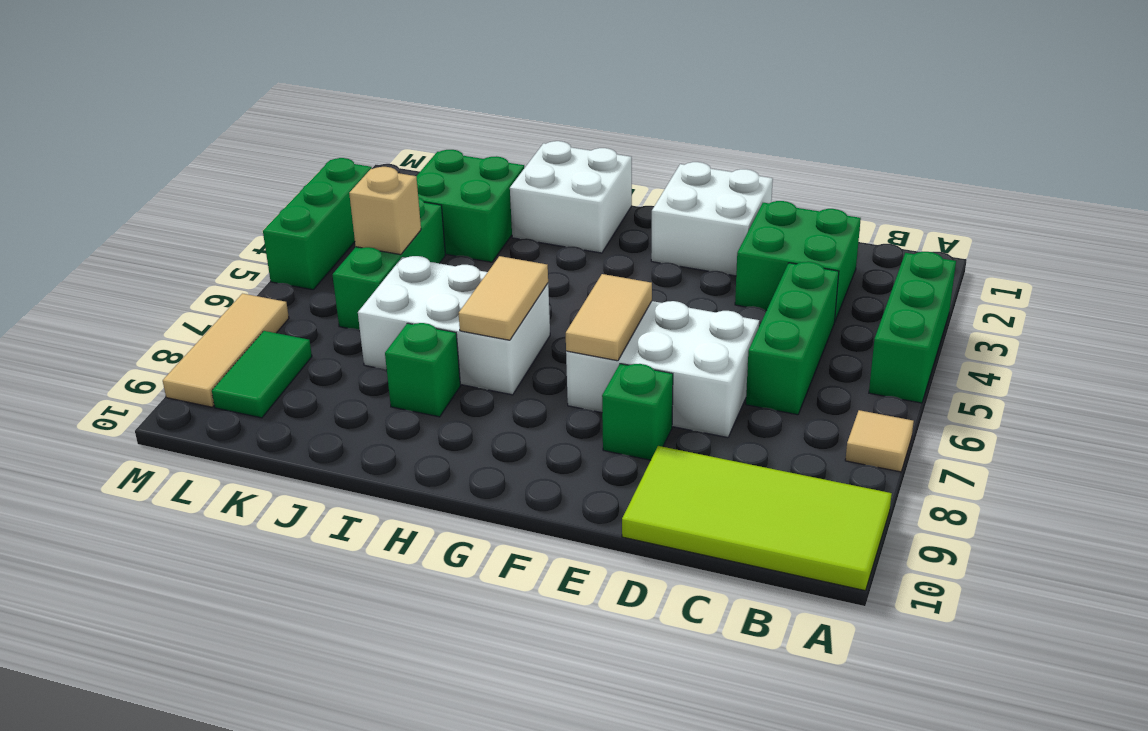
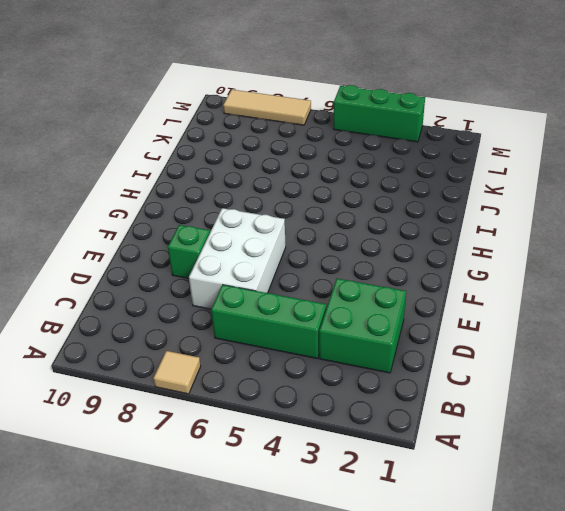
none -> green 1x3 brick [869,252,956,403]
none -> lime 2x4 tile [622,446,892,590]
none -> white 2x2 brick [651,162,773,276]

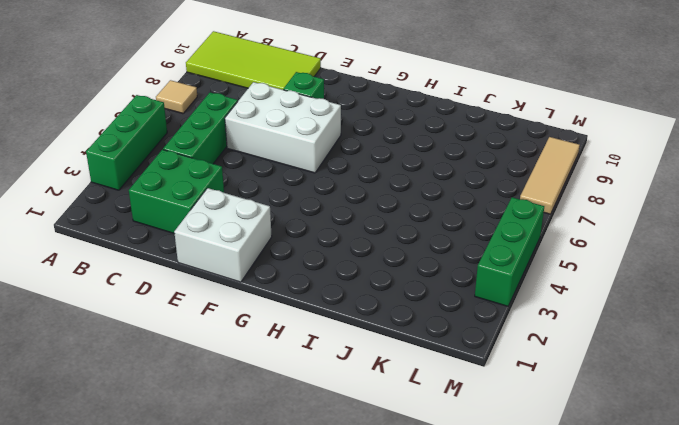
none -> white 2x2 brick [510,141,632,253]
none -> white 2x3 brick [358,256,550,395]
none -> green 1x1 brick [385,323,460,417]

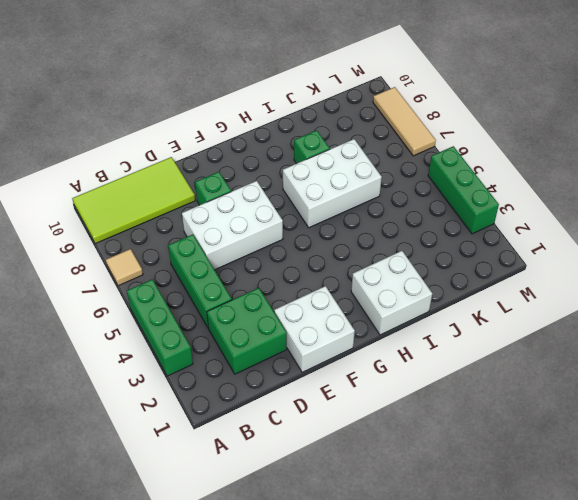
none -> green 2x2 brick [416,150,524,262]
none -> green 1x3 brick [332,197,445,330]
none -> green 1x2 tile [212,331,312,418]

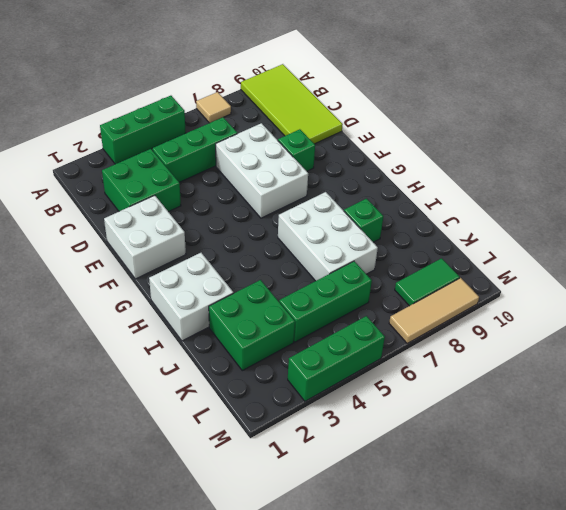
none -> tan 1x2 tile [566,274,652,361]
none -> tan 1x2 tile [459,256,548,340]
none -> tan 1x1 brick [349,167,421,255]

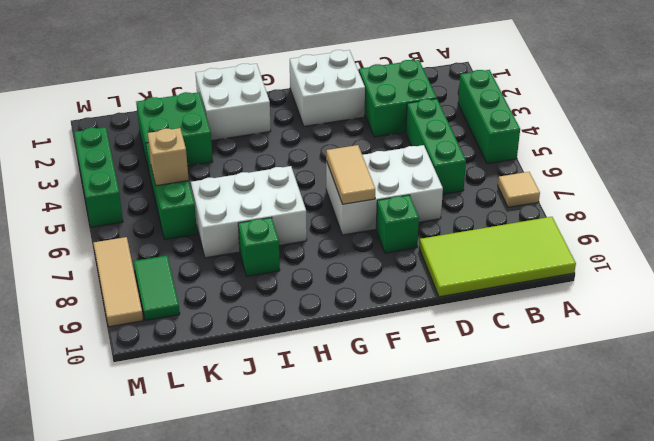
none -> tan 1x2 tile [459,256,548,340]

